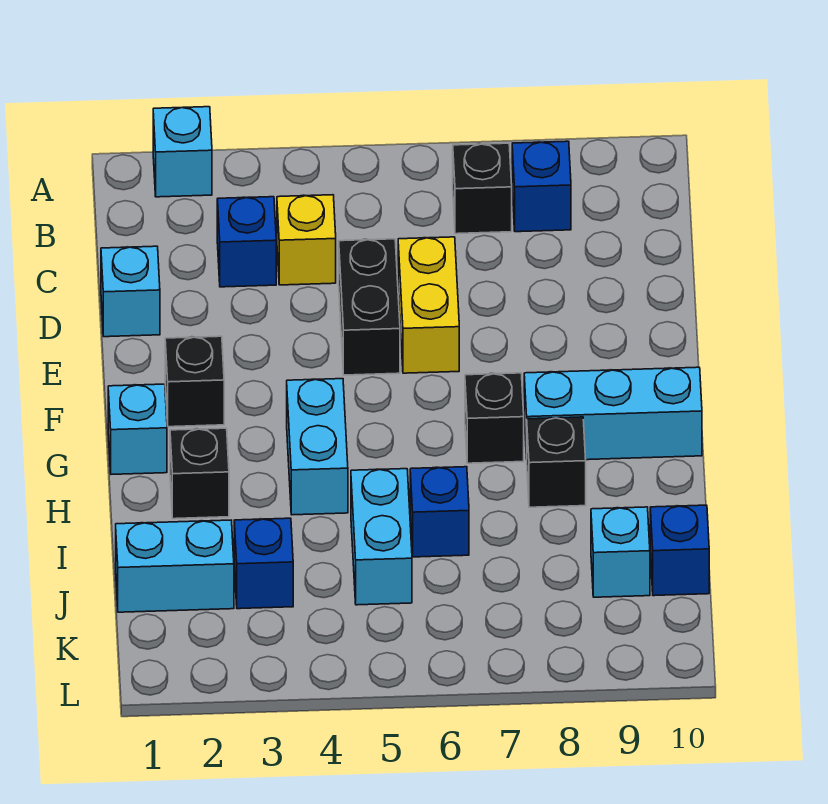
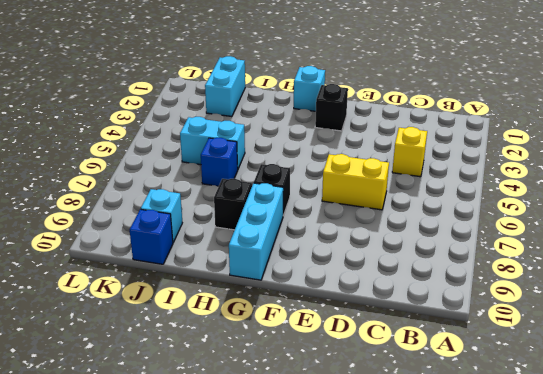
none -> cyan 1x1 brick [153,107,212,197]
none -> black 1x1 brick [453,143,512,234]
none -> blue 1x1 brick [512,141,571,232]

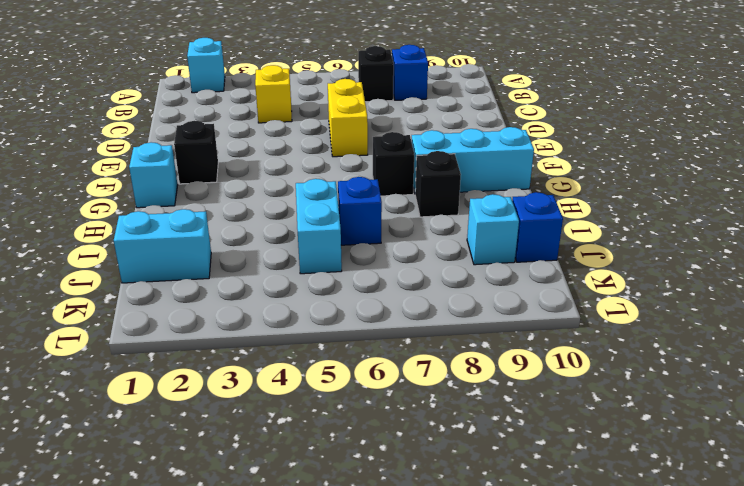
none -> blue 1x1 brick [217,197,276,287]
none -> cyan 1x1 brick [101,246,160,337]
none -> black 1x2 brick [339,239,400,375]

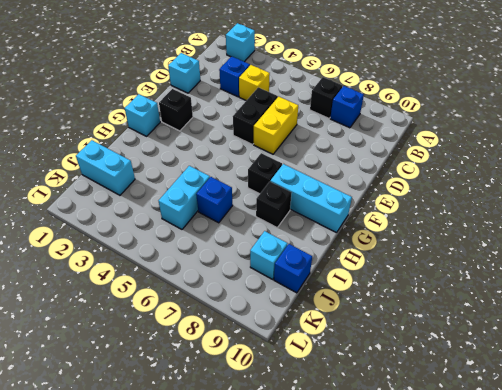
none -> cyan 1x2 brick [287,379,348,515]
none -> black 1x1 brick [170,428,229,519]
none -> blue 1x1 brick [234,518,293,609]

